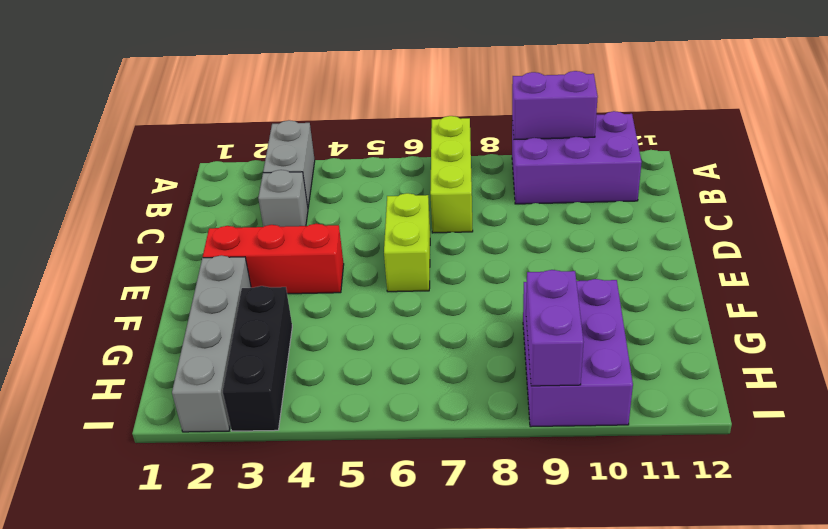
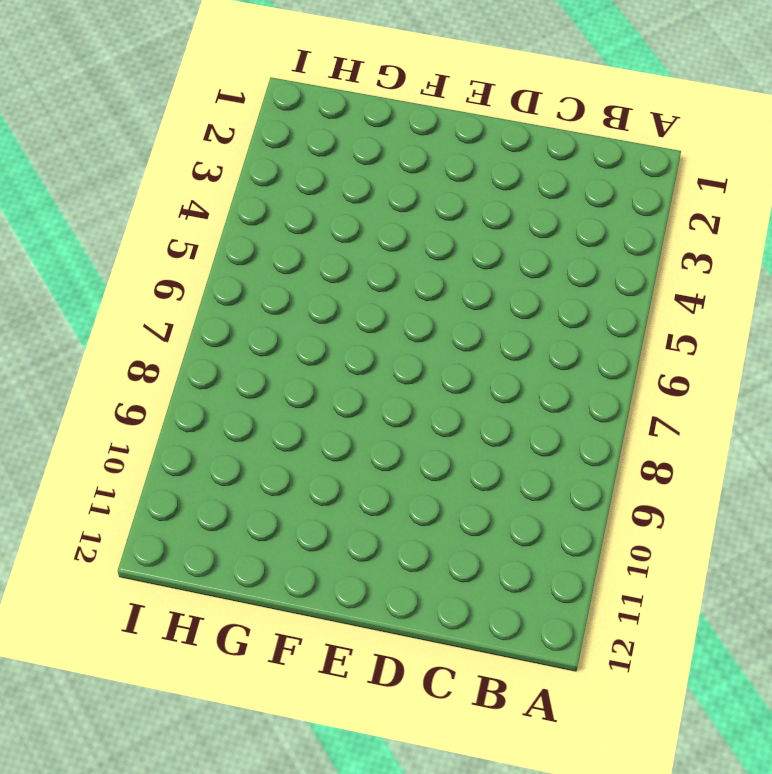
none -> grey 1x2 brick [263,120,315,207]
none -> lime 1x3 brick [430,116,473,233]

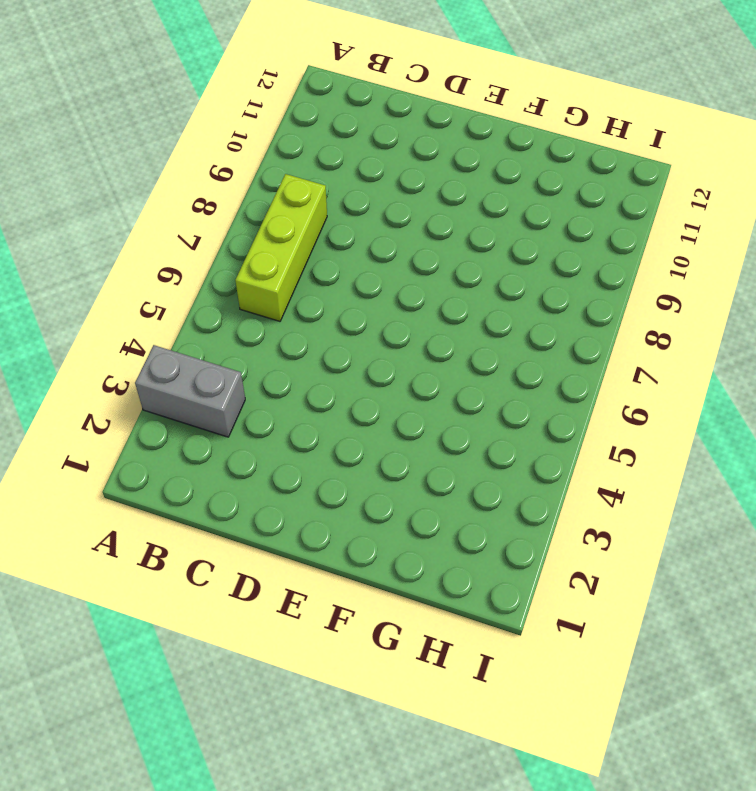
lime 1x3 brick [235,174,327,321] -> lime 1x3 brick turned to [430,116,473,233]
none -> purple 2x3 brick [512,111,642,204]
none -> grey 1x1 brick [258,170,308,227]

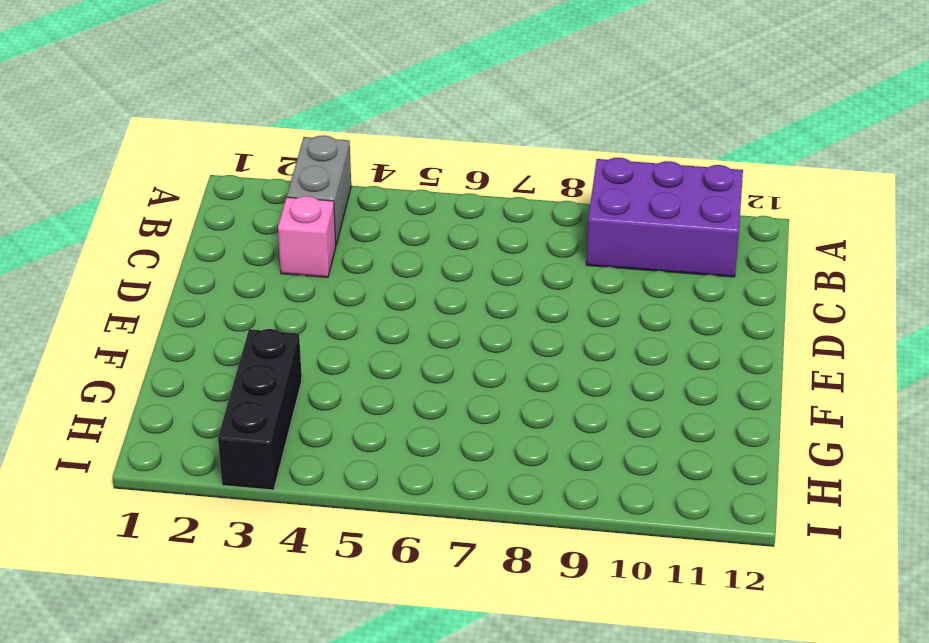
pink 1x1 brick [278,196,336,277] -> grey 1x1 brick [258,170,308,227]
none -> lime 1x3 brick [430,116,473,233]
none -> lime 1x2 brick [384,193,430,292]

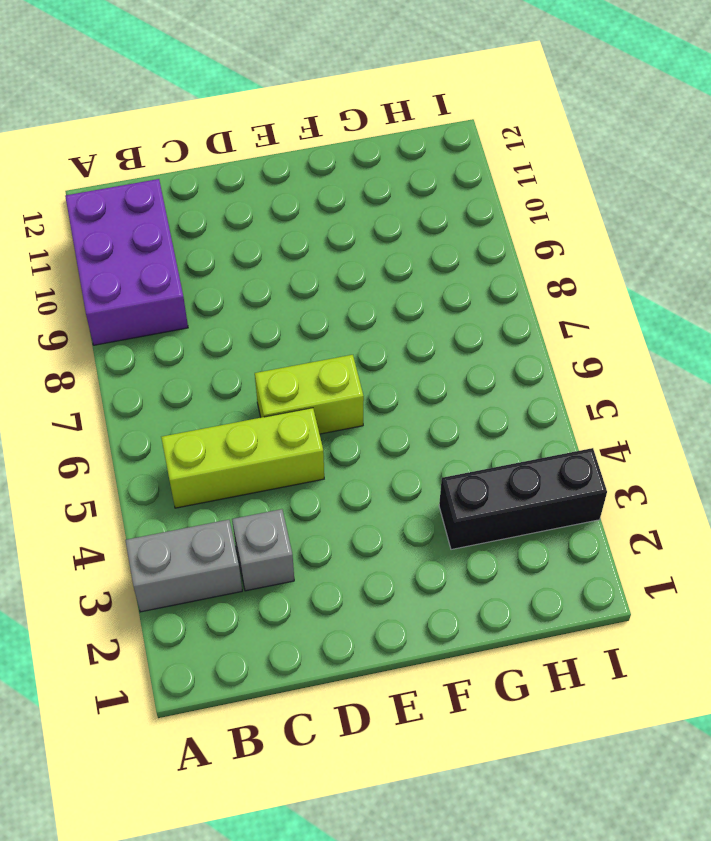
lime 1x3 brick [161,408,324,508] -> lime 1x3 brick moved to [430,116,473,233]
none -> red 1x3 brick [203,224,344,294]
none -> grey 1x4 brick [172,255,251,432]

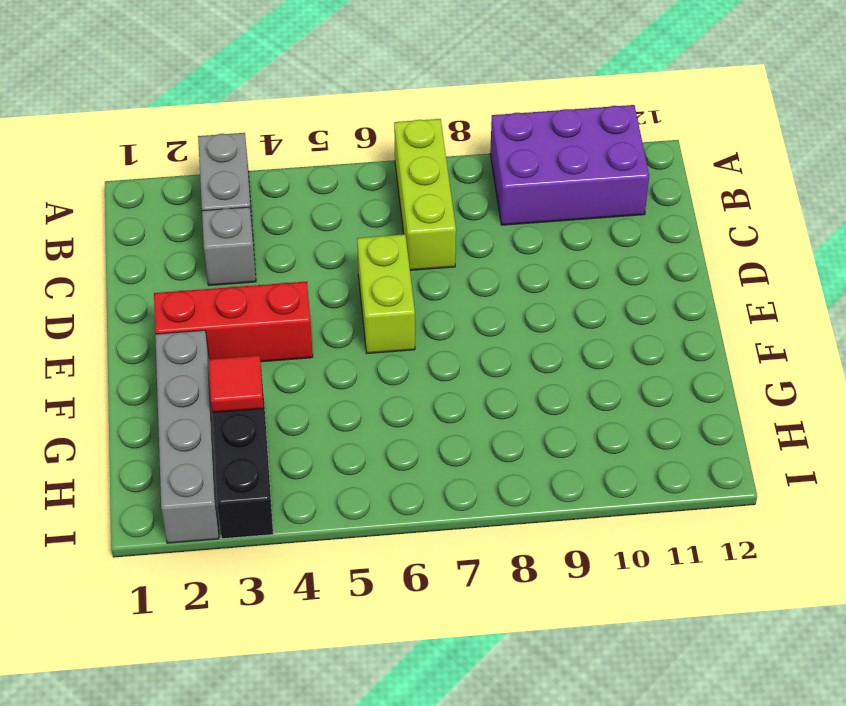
red 1x1 tile [209,355,264,413] -> none
none -> purple 2x3 brick [523,279,633,427]
none -> purple 1x2 brick [512,71,598,139]

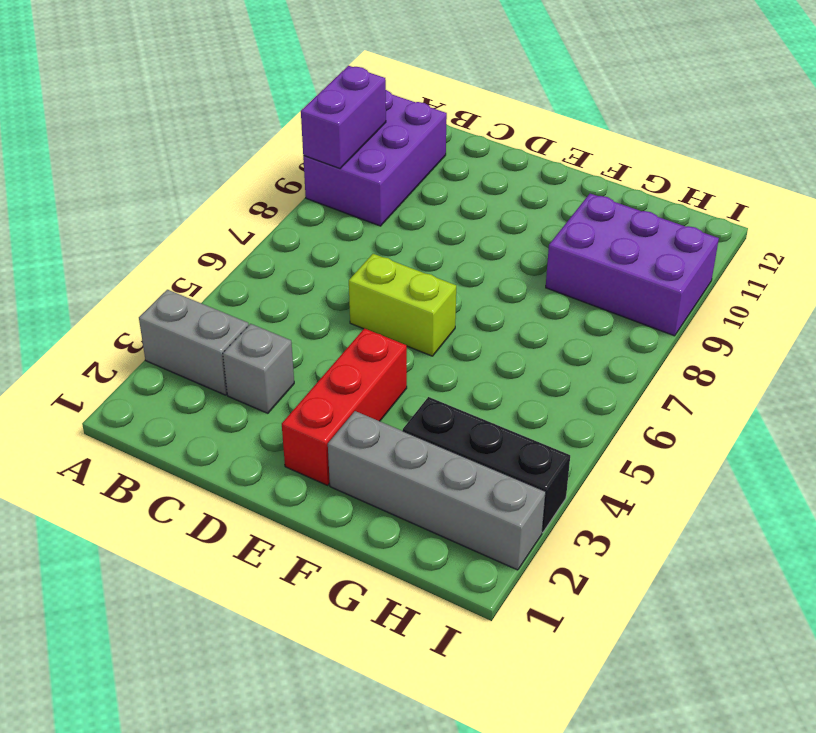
none -> lime 1x3 brick [430,116,473,233]
none -> purple 1x2 brick [526,270,584,386]

